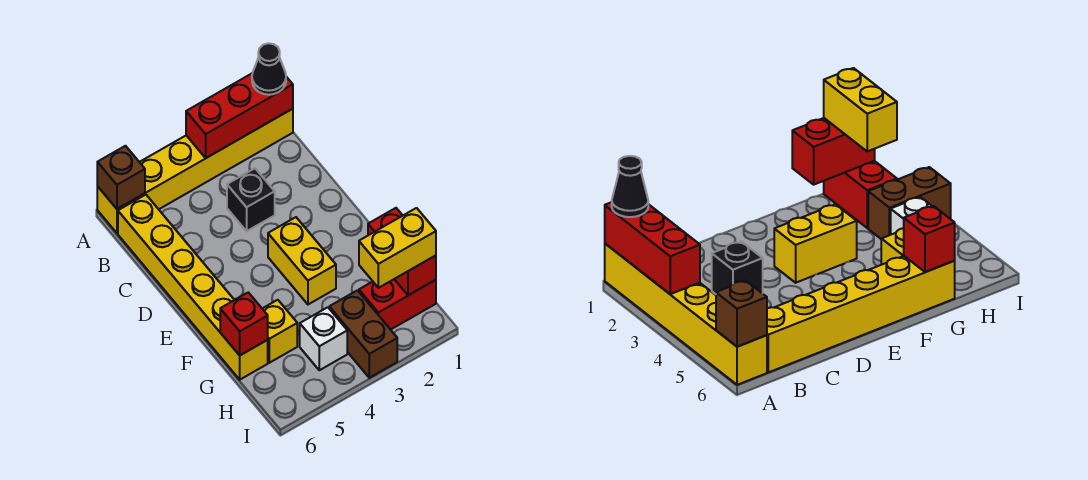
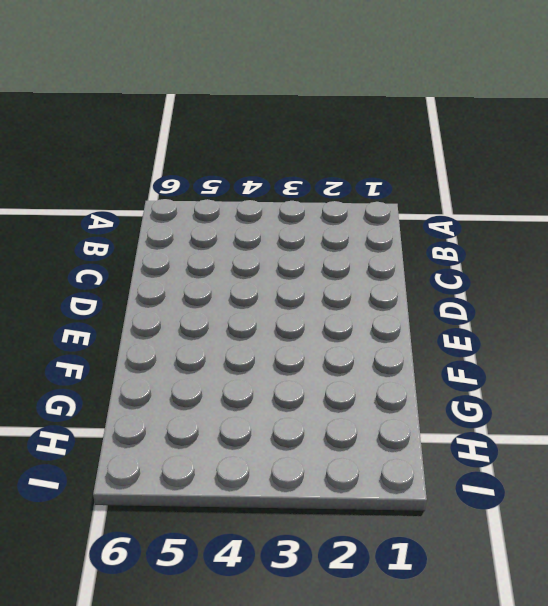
none -> yellow 1x6 brick [97,109,293,233]
none -> yellow 1x6 brick [118,195,268,380]
none -> black 1x1 brick [227,168,275,231]

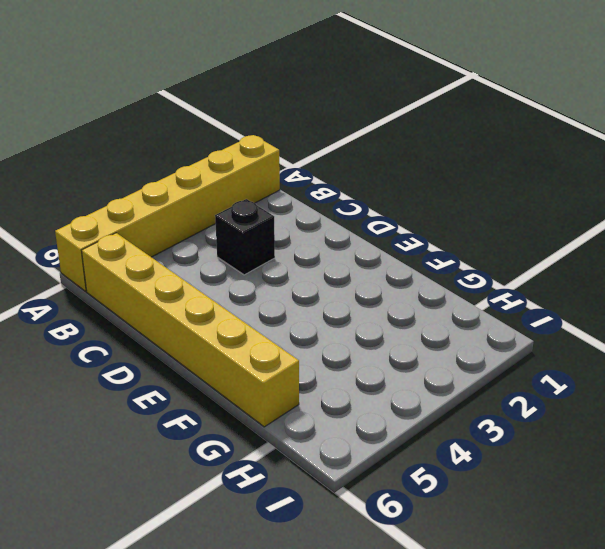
none -> yellow 1x2 brick [268,217,336,304]
none -> yellow 1x1 brick [262,300,297,363]
none -> red 1x2 brick [359,279,436,330]

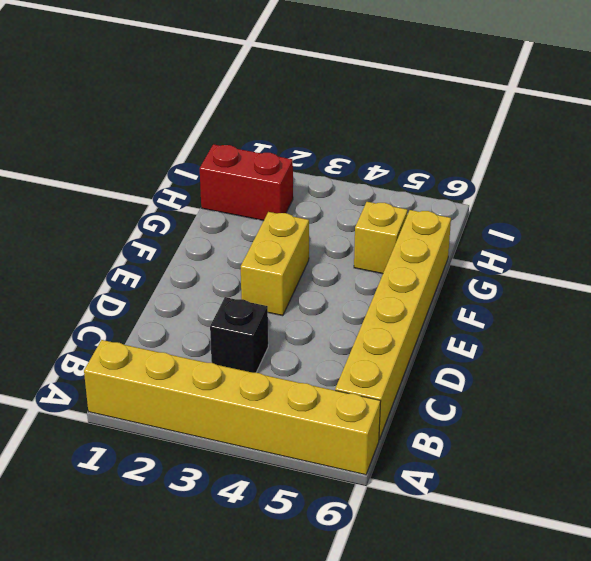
none -> brown 1x2 brick [329,290,397,378]
none -> white 1x1 brick [300,307,347,370]
none -> red 1x3 brick [186,73,293,158]

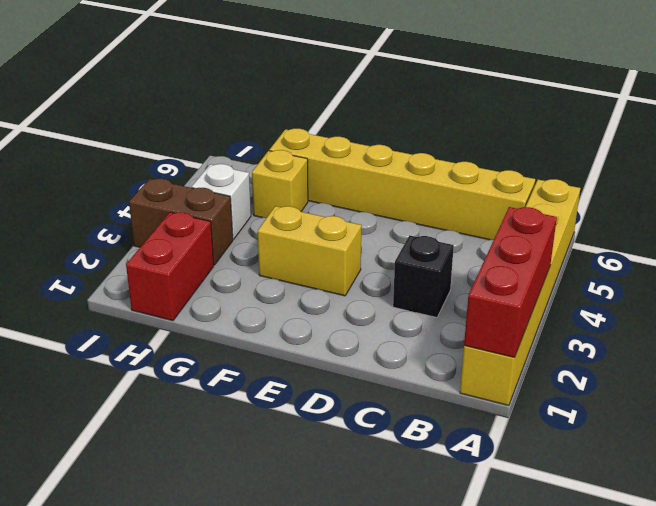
none -> brown 1x1 brick [97,146,145,209]
none -> red 1x2 brick [368,208,436,295]
none -> red 1x1 brick [220,292,268,355]

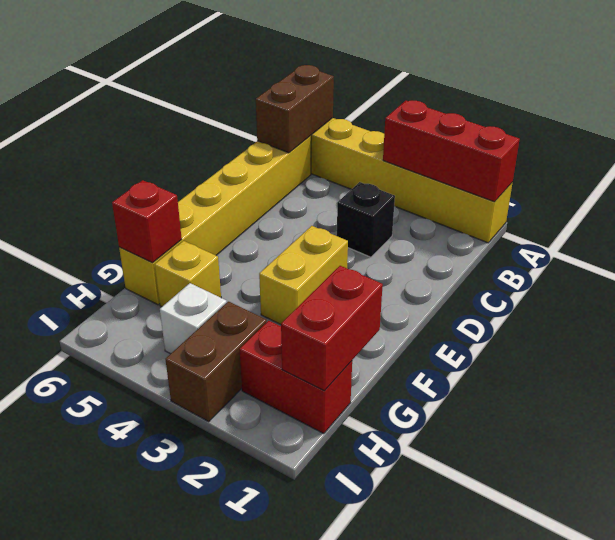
brown 1x2 brick [256,65,334,153] -> brown 1x1 brick [97,146,145,209]
none -> black 1x1 cone [252,43,286,95]
none -> yellow 1x2 brick [359,208,436,288]

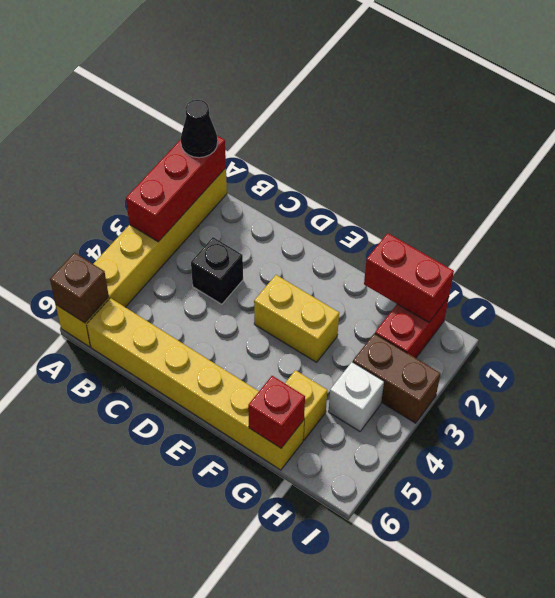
none -> yellow 1x2 brick [359,208,436,288]

